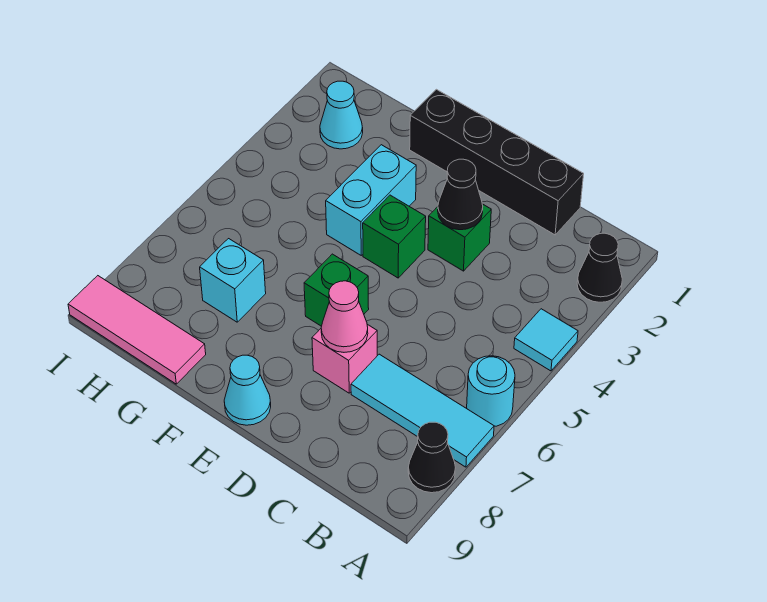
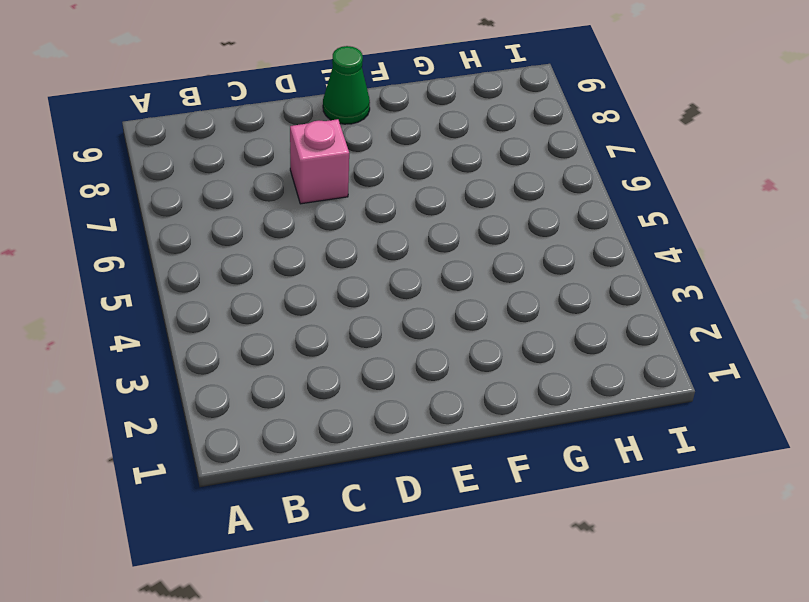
green 1x1 cone [323,46,370,124] -> cyan 1x1 cone [224,355,271,425]
none -> black 1x1 cone [577,233,622,302]
none -> cyan 1x1 tile [514,309,578,371]
none -> cyan 1x1 round brick [467,356,515,426]

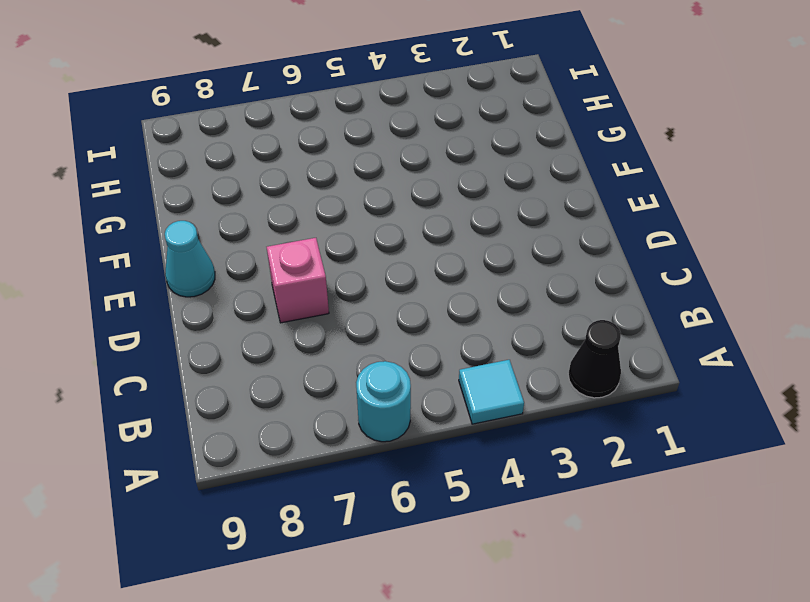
none -> cyan 1x3 tile [351,354,494,467]
none -> black 1x1 cone [408,422,455,493]
none -> black 1x4 brick [410,89,584,235]

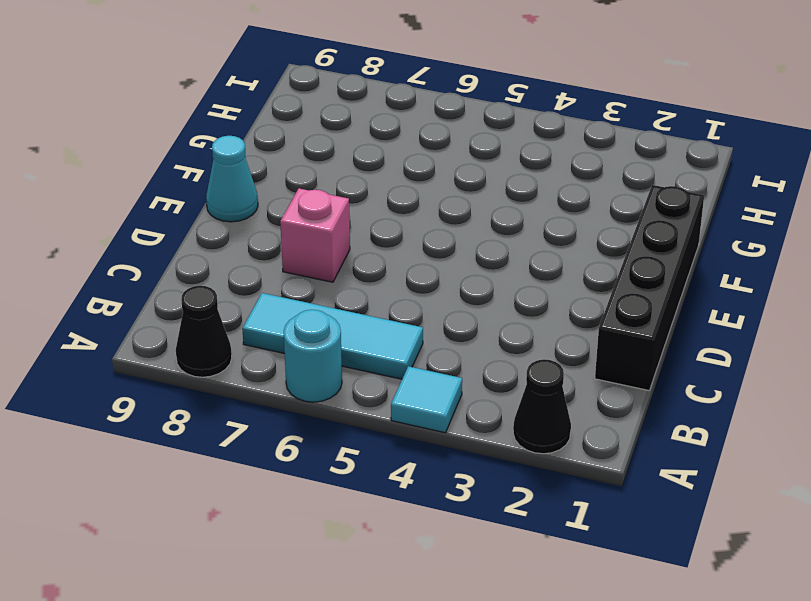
cyan 1x3 tile [242,293,423,379] -> cyan 1x3 tile turned to [351,354,494,467]
none -> green 1x1 brick [428,204,491,271]
none -> green 1x1 brick [363,195,426,278]
none -> green 1x1 brick [304,254,369,326]

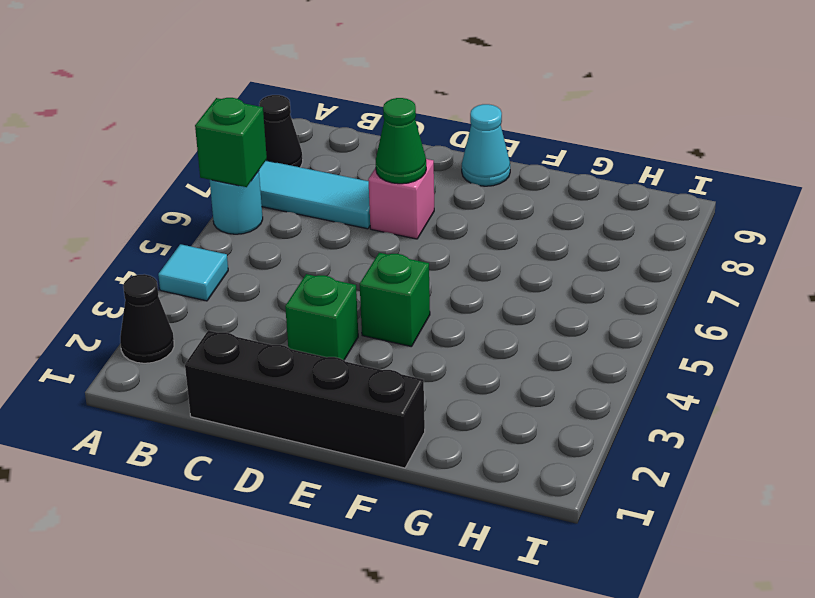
green 1x1 brick [195,98,267,187] -> green 1x1 brick moved to [304,254,369,326]
green 1x1 cone [376,98,426,184] -> pink 1x1 cone [321,281,368,352]
none -> cyan 1x2 brick [326,145,416,255]
none -> cyan 1x1 brick [200,239,266,322]
none -> pink 1x3 tile [68,276,206,384]

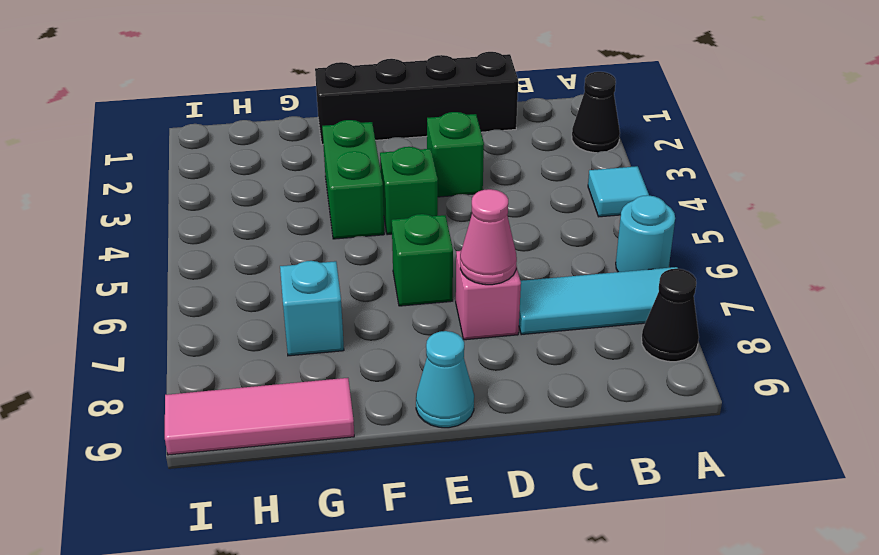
green 1x2 brick [322,120,384,239] -> cyan 1x2 brick [326,145,416,255]
none -> cyan 1x1 cone [320,81,363,149]
none -> black 1x1 cone [438,159,483,230]

